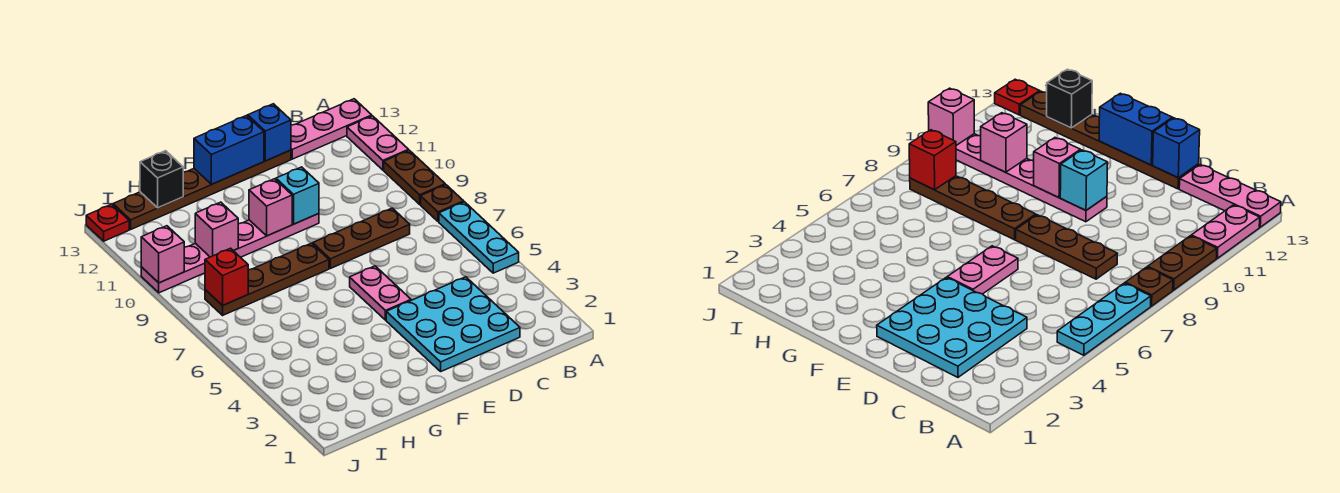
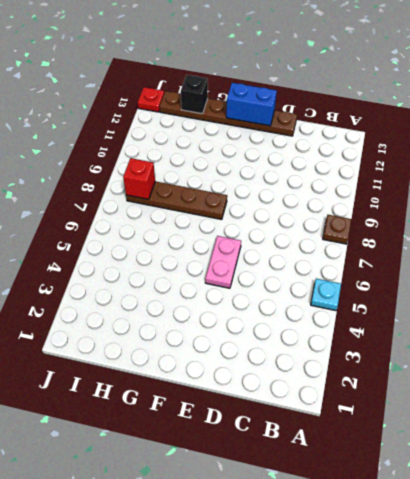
cyan 1x1 plate [311,279,341,311] -> cyan 1x3 plate [439,202,519,273]
none -> brown 1x2 plate [384,150,445,204]
none -> pink 1x2 plate [347,116,409,170]
none -> pink 1x3 plate [291,99,372,159]

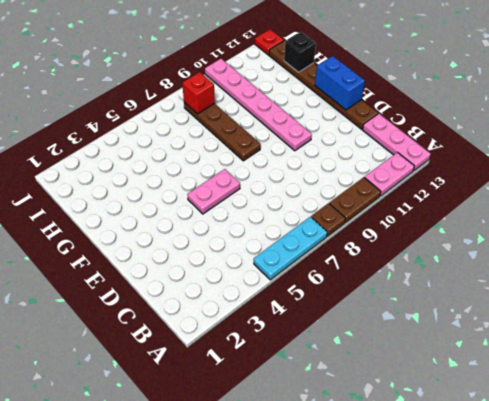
none -> cyan 3x3 plate [386,277,520,371]
none -> brown 1x3 plate [313,208,410,268]
none -> blue 1x1 brick [248,104,291,161]

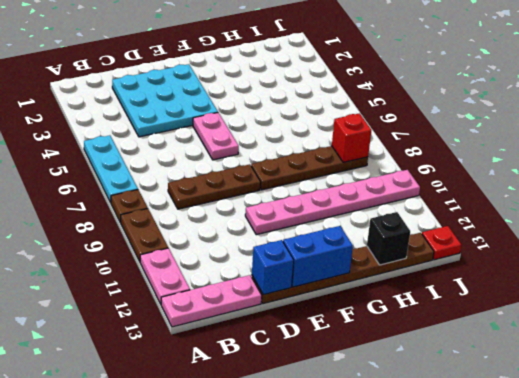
none -> cyan 1x1 brick [276,167,319,224]
none -> pink 1x1 brick [249,179,292,236]
none -> pink 1x1 brick [195,202,238,257]

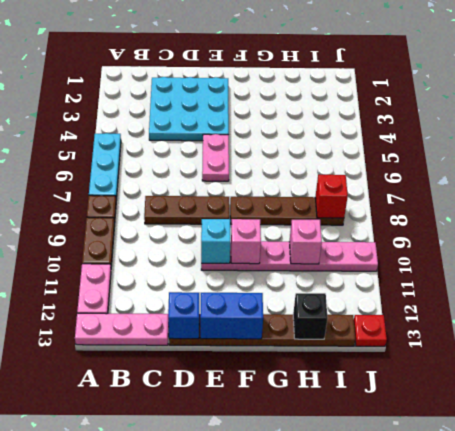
none -> pink 1x1 brick [141,226,184,283]

